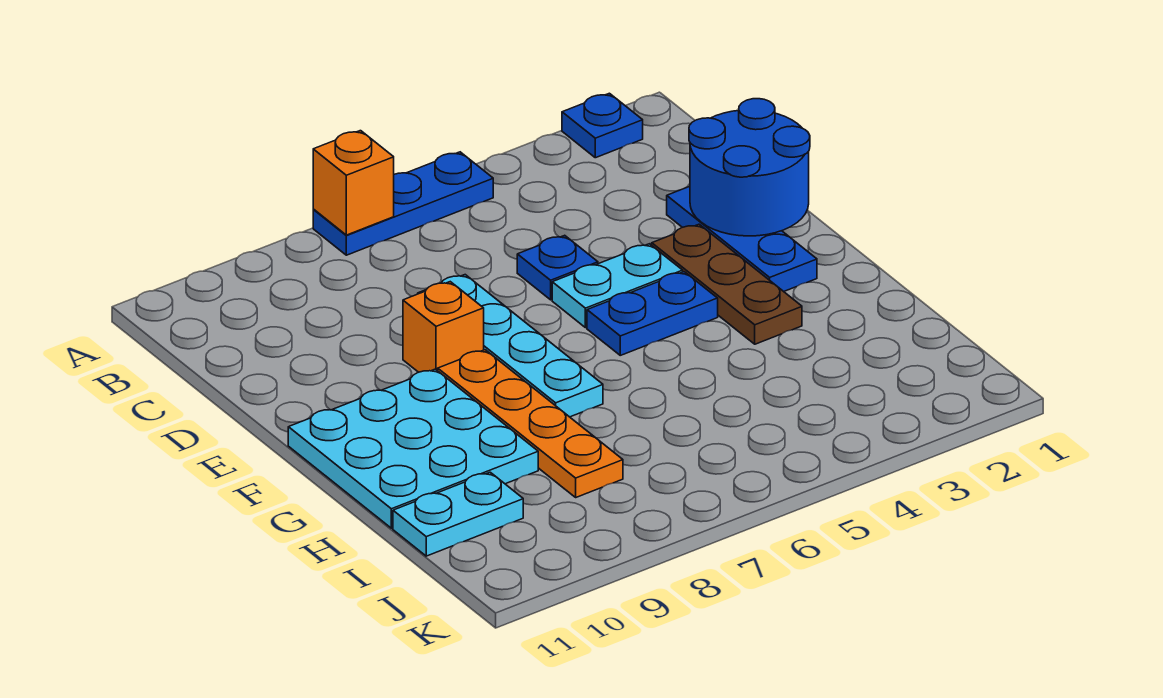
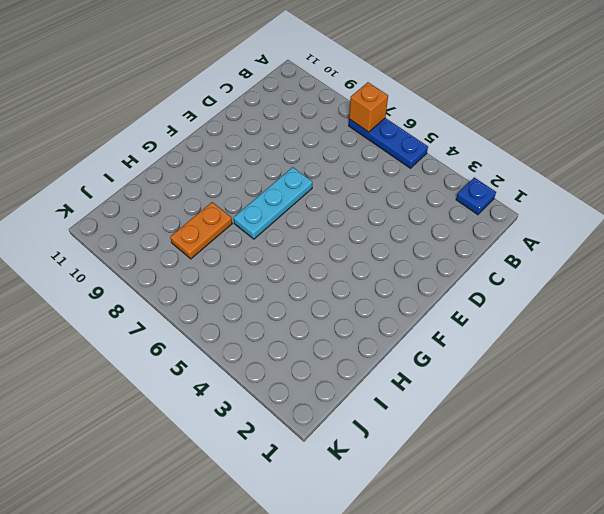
cyan 1x3 plate [234,167,312,239] -> cyan 1x4 plate [418,275,603,417]
orange 1x2 plate [170,202,232,259] -> orange 1x4 plate [438,350,623,497]
none -> blue 1x3 plate [667,186,817,291]
none -> blue 1x1 plate [517,235,598,300]
none -> brown 1x3 plate [652,224,802,344]

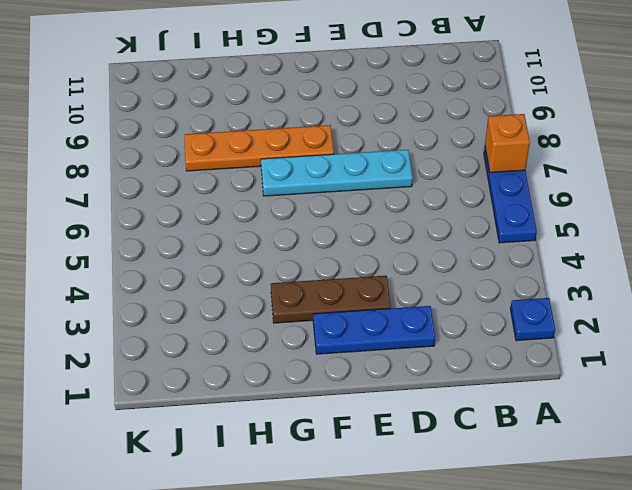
none -> blue 1x1 plate [517,235,598,300]
none -> cyan 1x2 plate [552,244,683,328]
none -> orange 1x1 brick [403,282,484,372]

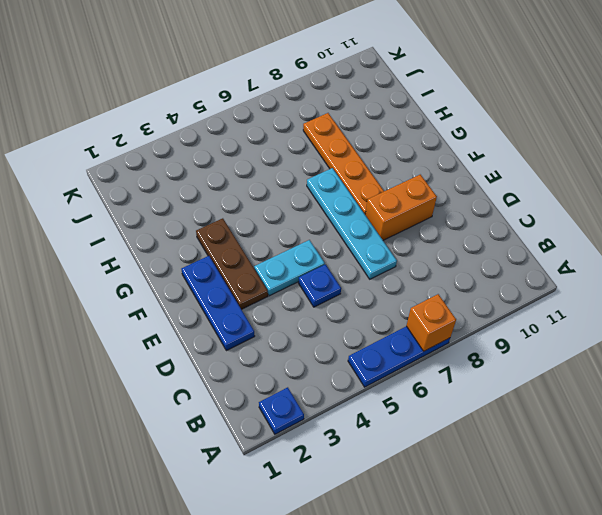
orange 1x2 brick [365,175,437,240] -> orange 1x1 brick [403,282,484,372]
none -> blue 1x2 plate [587,272,718,355]
none -> cyan 3x3 plate [288,369,538,528]
none -> cyan 1x2 plate [393,472,523,556]

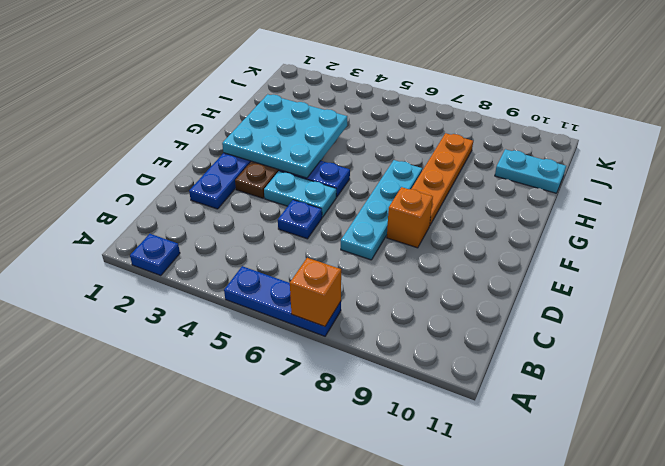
cyan 3x3 plate [222,94,347,178] -> cyan 3x3 plate moved to [288,369,538,528]
none -> blue 2x2 round brick [689,99,810,236]

